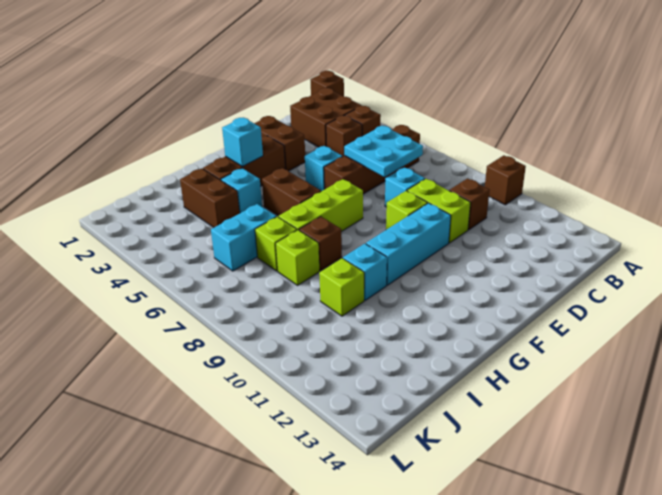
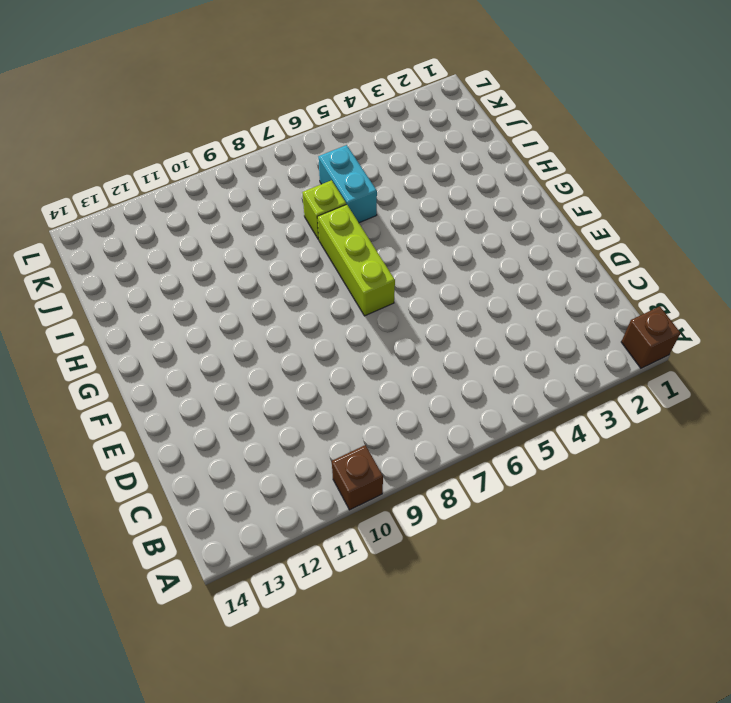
none -> brown 2x2 brick [290,88,362,147]
none -> brown 1x1 brick [345,106,381,136]
none -> brown 1x4 brick [324,125,420,194]

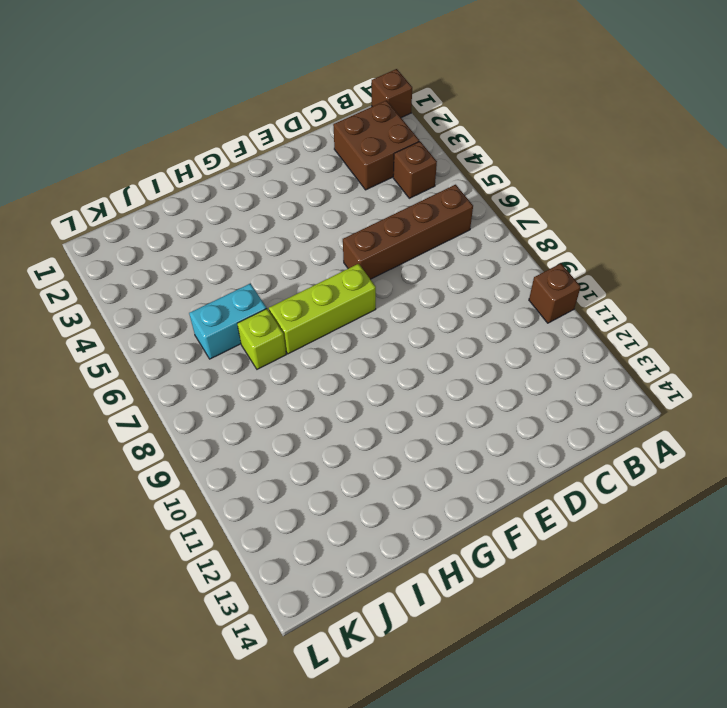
none -> brown 1x1 brick [326,116,362,156]
none -> brown 1x1 brick [449,178,490,230]
none -> cyan 1x1 brick [385,167,425,207]

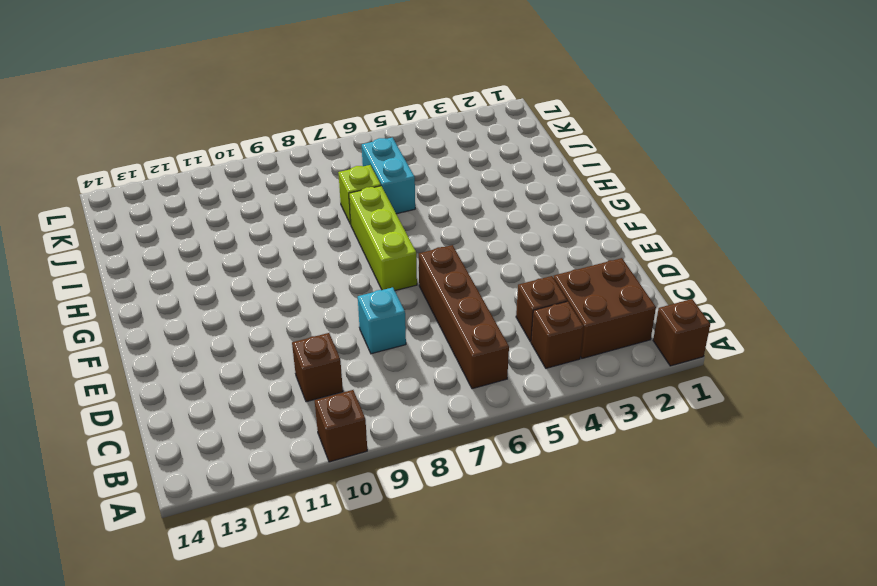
none -> lime 1x2 brick [407,179,471,243]
none -> brown 1x2 brick [254,116,305,171]
none -> cyan 1x1 brick [305,146,343,191]

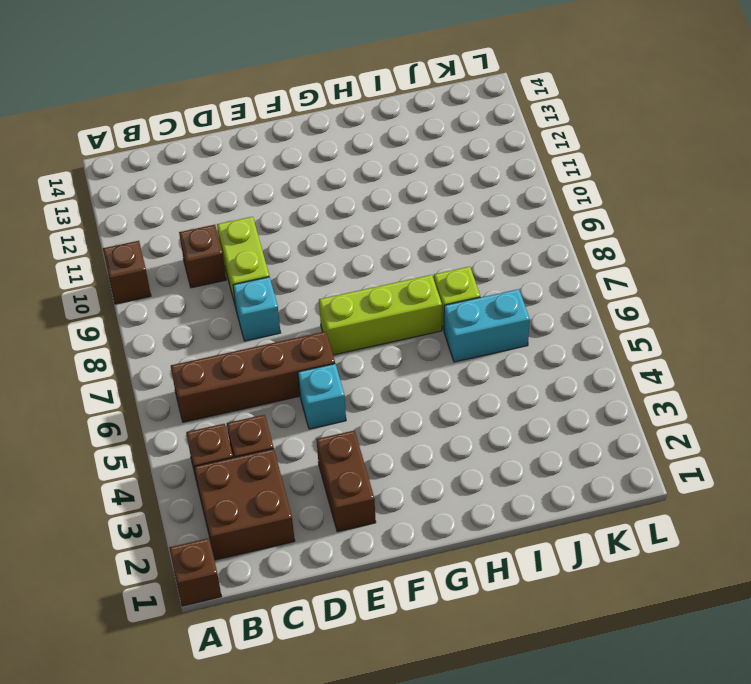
none -> lime 1x1 brick [386,191,428,230]
none -> cyan 1x3 brick [366,203,451,285]
none -> brown 1x3 brick [203,136,285,186]

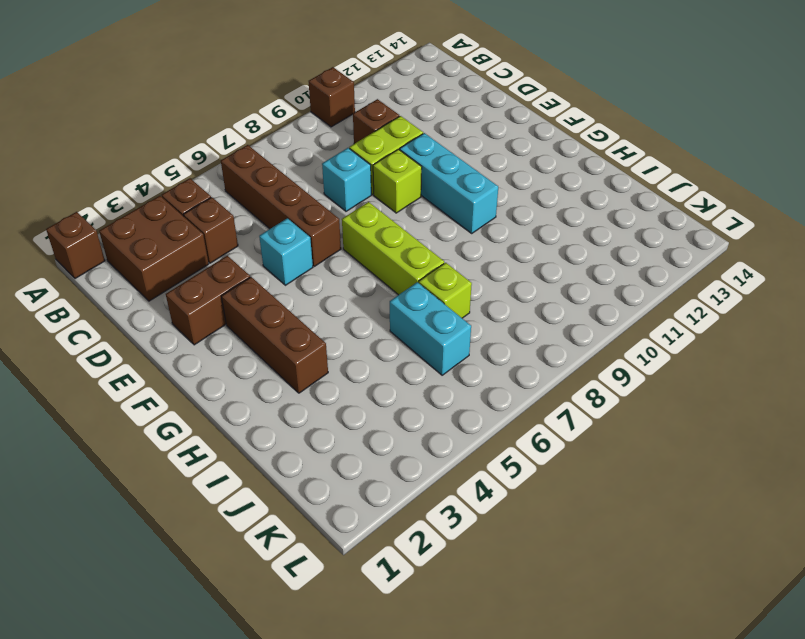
none -> brown 1x2 brick [262,168,321,216]
none -> cyan 1x1 brick [221,168,262,213]
none -> brown 1x1 brick [299,216,342,271]

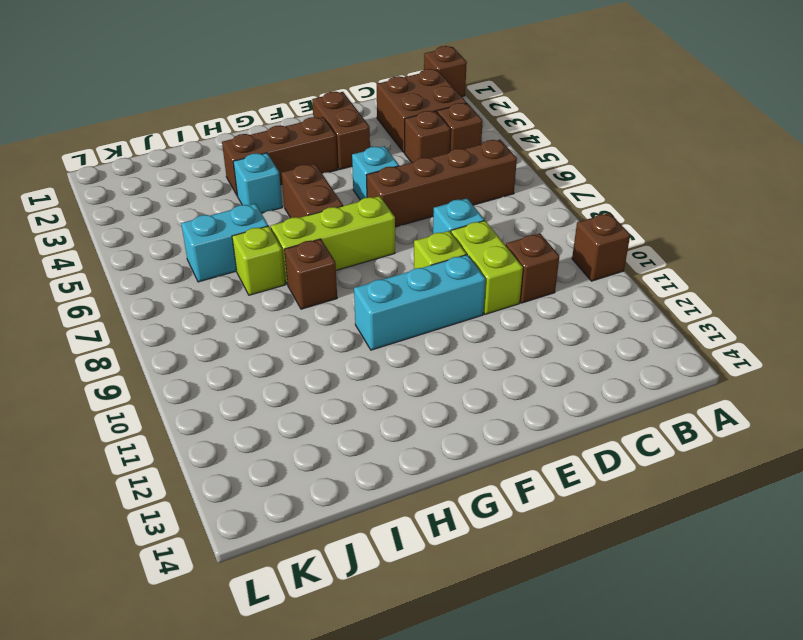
none -> cyan 1x1 brick [343,244,387,300]
none -> brown 1x2 brick [180,168,240,227]
none -> lime 1x1 brick [276,230,320,285]

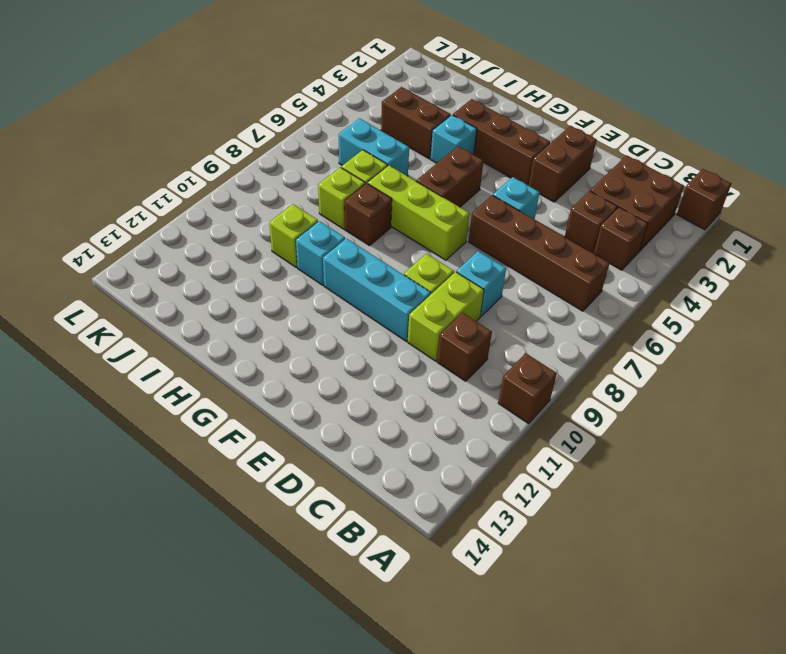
brown 1x2 brick [381,87,451,159] -> brown 1x2 brick turned to [180,168,240,227]
none -> cyan 2x2 plate [344,126,423,177]
none -> cyan 1x1 brick [222,118,263,167]

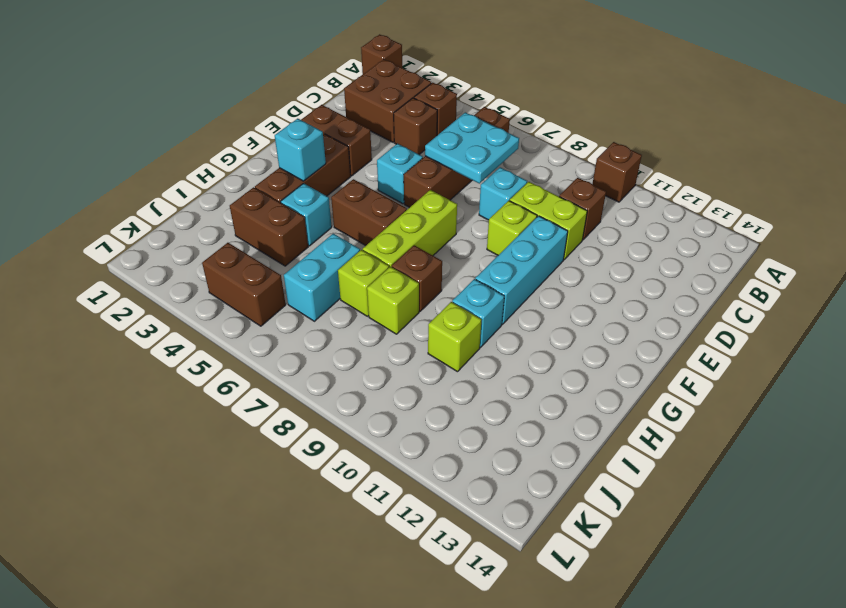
brown 1x2 brick [202,243,286,326] -> none

